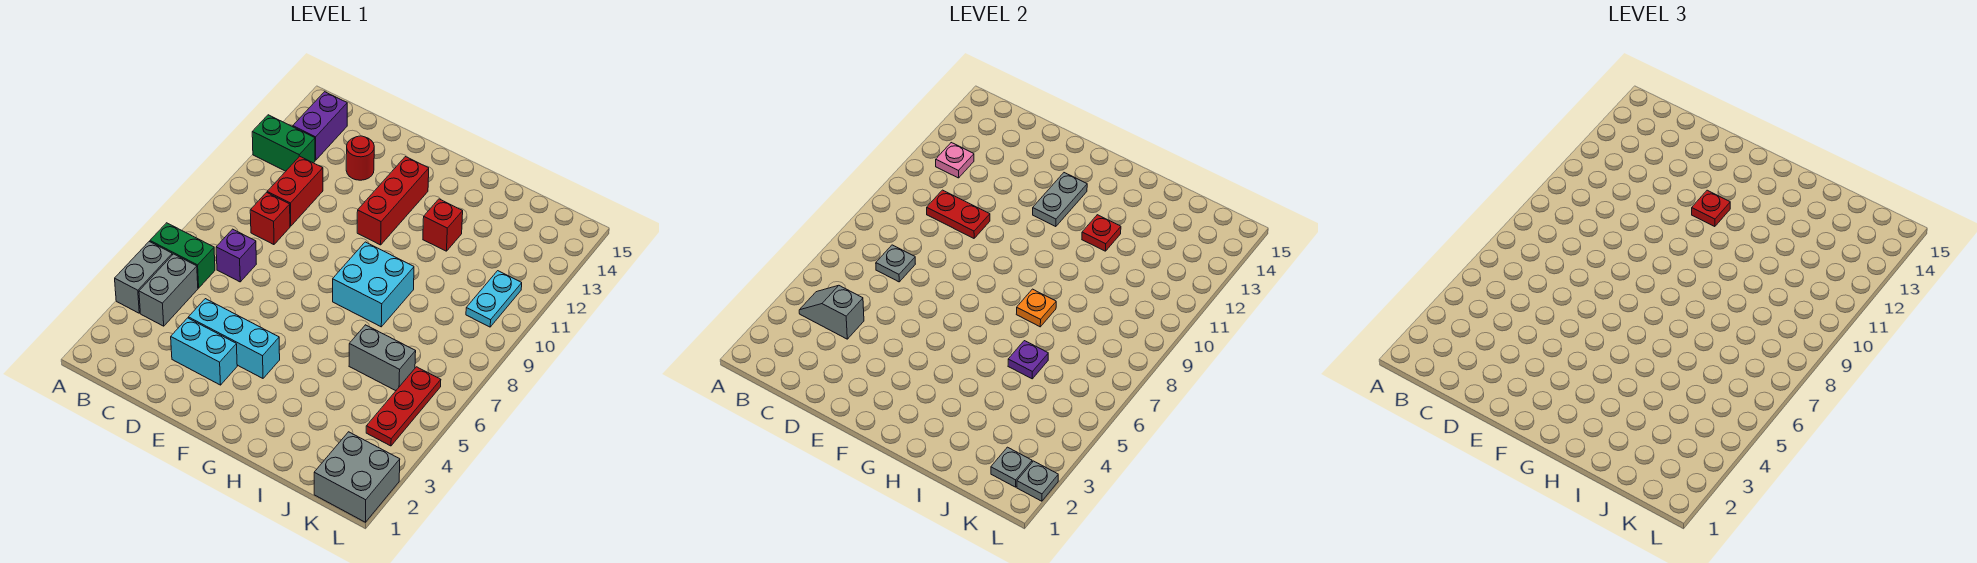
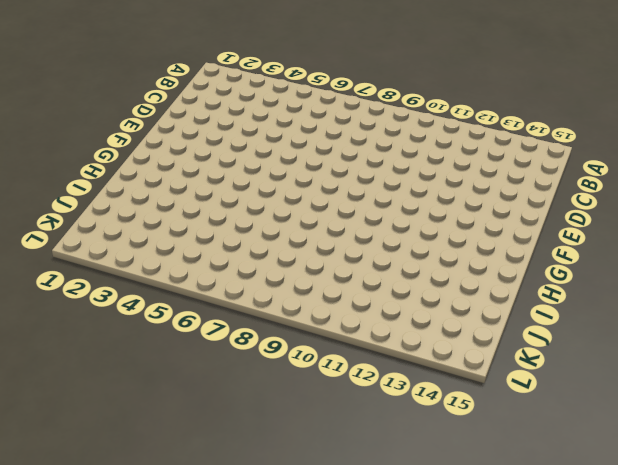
none -> grey 1x2 brick [115,242,172,313]
none -> green 1x2 brick [150,223,215,288]
none -> green 1x2 brick [252,115,315,171]

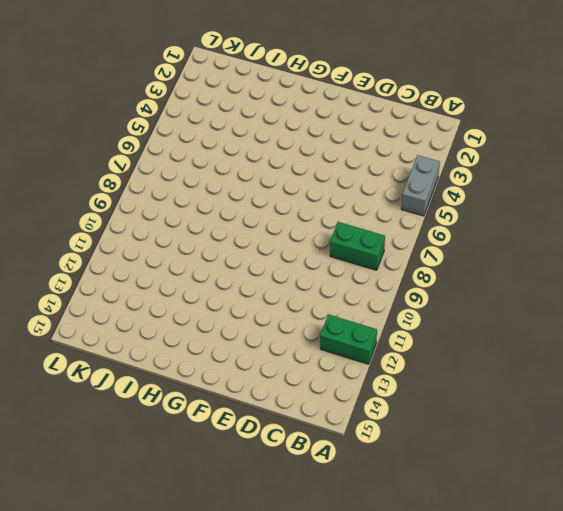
green 1x2 brick [330,222,385,270] -> green 1x2 brick moved to [150,223,215,288]
none -> grey 1x2 brick [139,254,198,326]
none -> purple 1x2 brick [293,92,347,160]
none -> purple 1x1 brick [216,229,256,282]

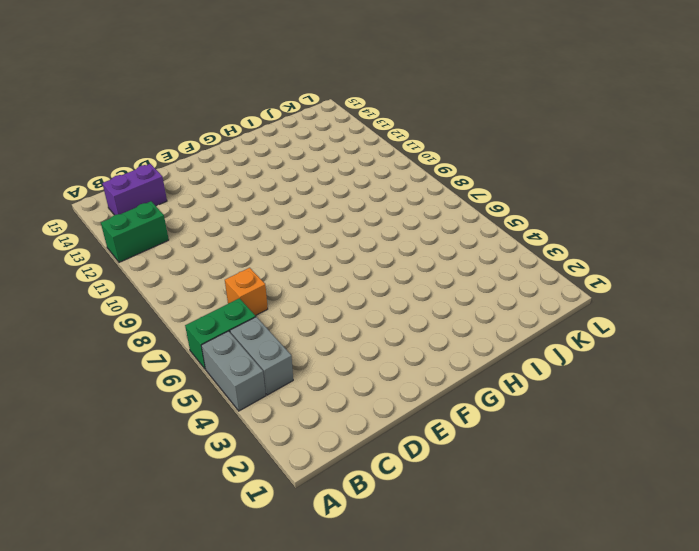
purple 1x2 brick [102,164,167,215] -> purple 1x2 brick turned to [293,92,347,160]
orange 1x1 brick [225,268,268,316] -> purple 1x1 brick [216,229,256,282]
none -> red 1x1 brick [250,192,290,245]
none -> red 1x2 brick [267,156,323,226]
none -> cyan 1x2 brick [171,318,237,385]

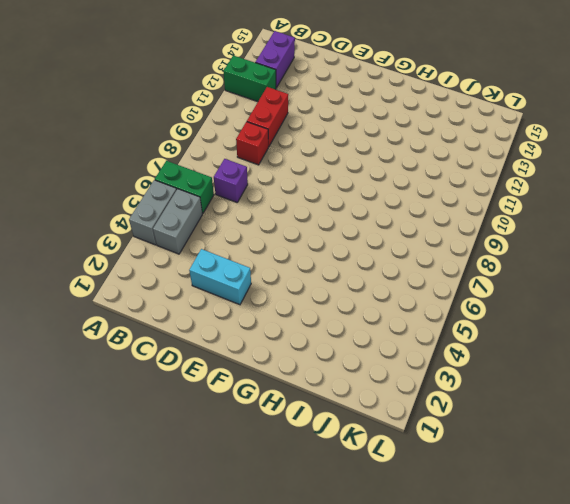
none -> cyan 1x3 brick [188,299,280,378]
none -> red 1x1 round brick [346,136,374,180]
none -> red 1x3 brick [357,157,429,245]

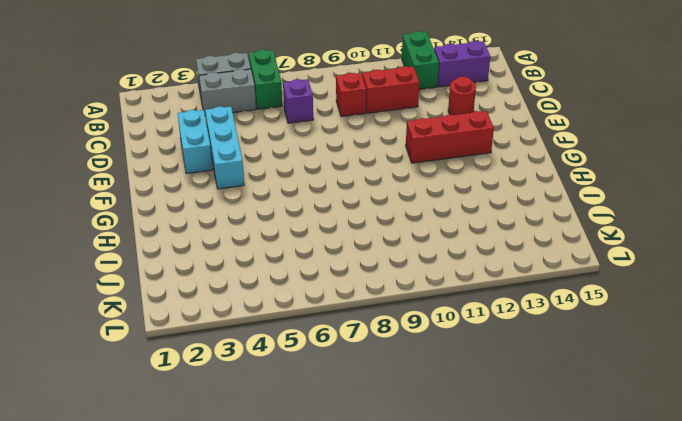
none -> cyan 2x2 brick [333,242,414,327]
none -> red 1x1 brick [423,199,463,251]
none -> grey 1x2 brick [349,325,416,391]

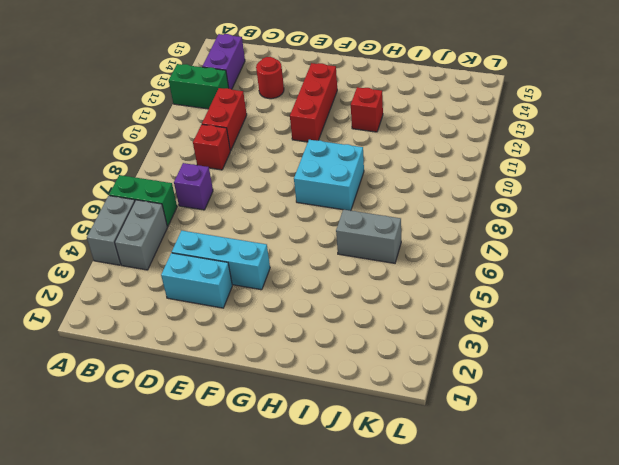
none -> grey 2x2 brick [314,432,400,522]
none -> red 1x3 plate [366,367,441,446]
none -> cyan 1x2 plate [466,271,522,327]

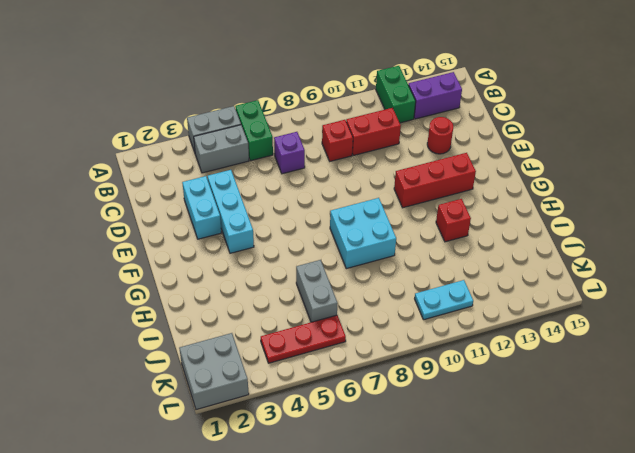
none -> grey 1x2 slope [799,286,864,339]
none -> pink 1x1 plate [936,143,974,178]
none -> grey 1x1 plate [876,245,915,282]

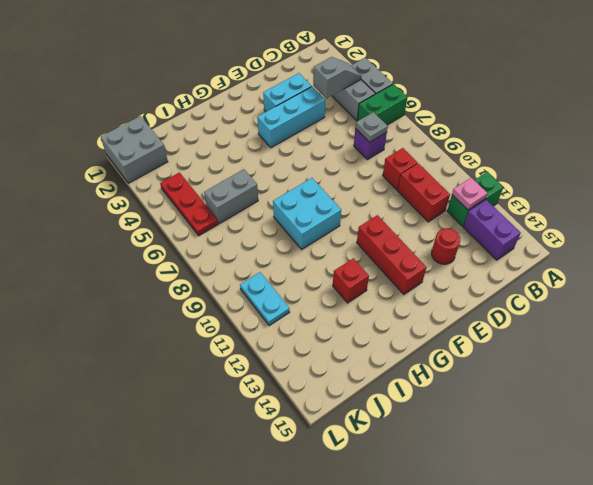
none -> red 1x2 plate [927,190,990,238]
none -> grey 1x2 plate [1033,173,1087,227]
none -> orange 1x1 plate [1016,289,1056,327]

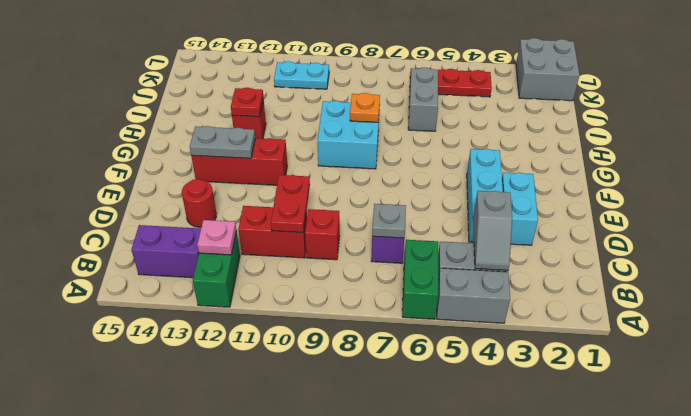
none -> purple 1x1 plate [1008,341,1048,379]
none -> grey 1x1 plate [991,447,1032,487]
none -> grey 1x1 plate [1017,461,1058,501]

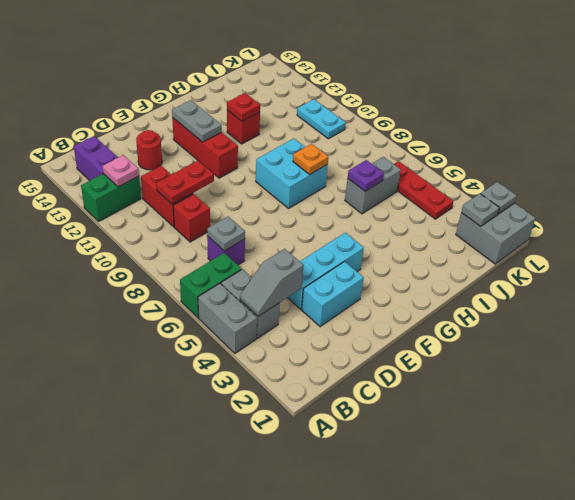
none -> red 1x1 plate [1692,190,1730,227]

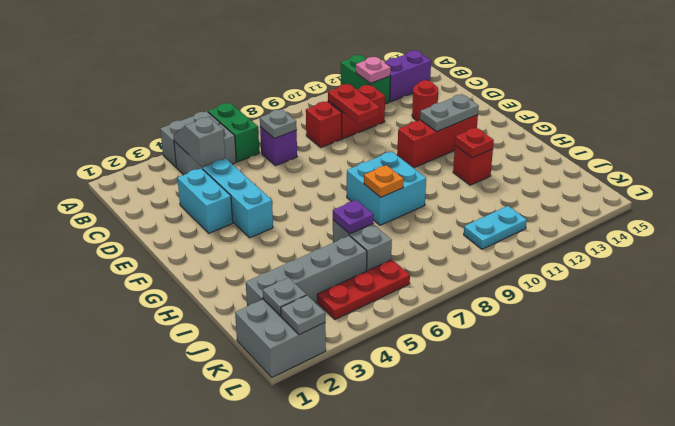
grey 1x4 brick [246,236,367,306] -> none
none -> red 1x1 plate [1692,190,1730,227]

